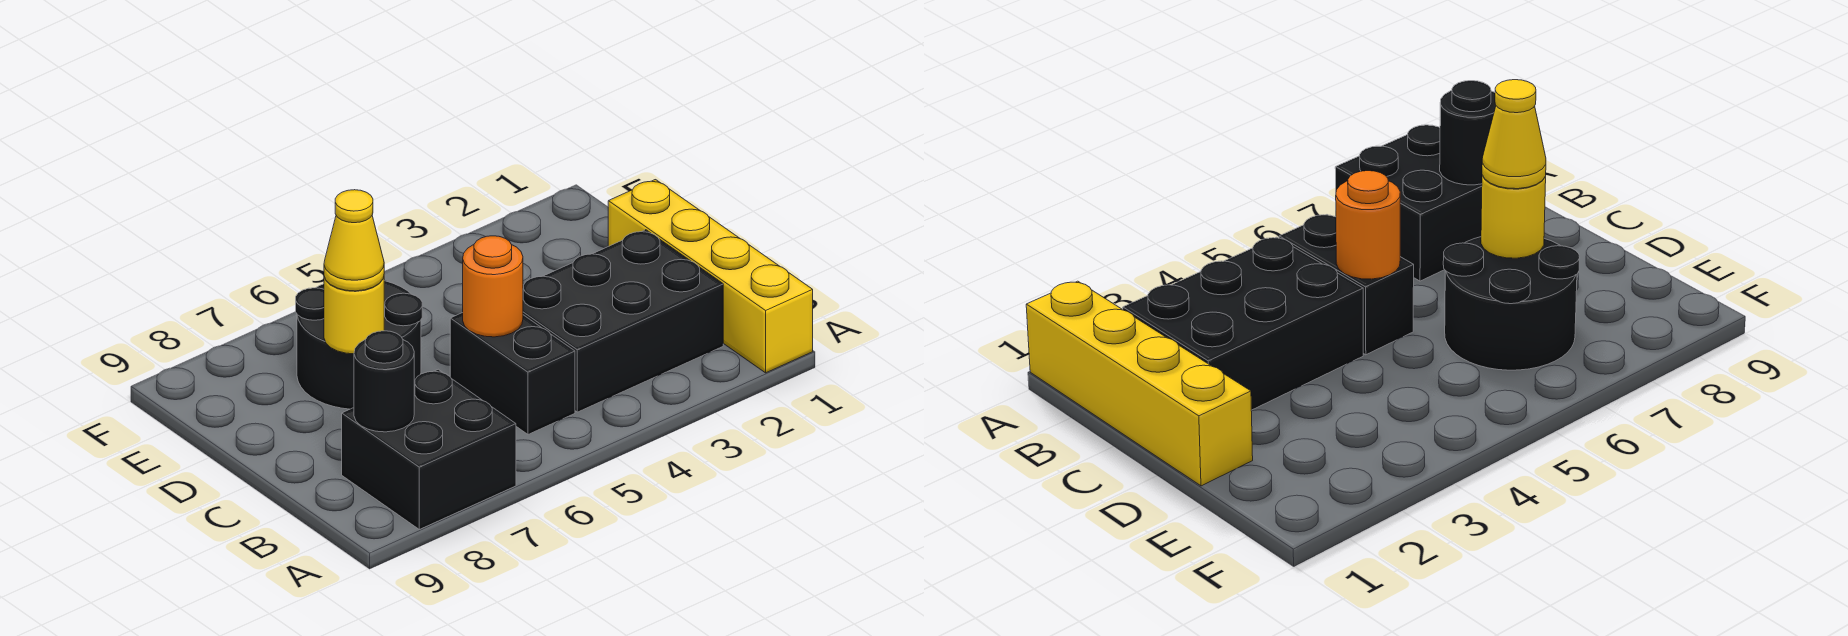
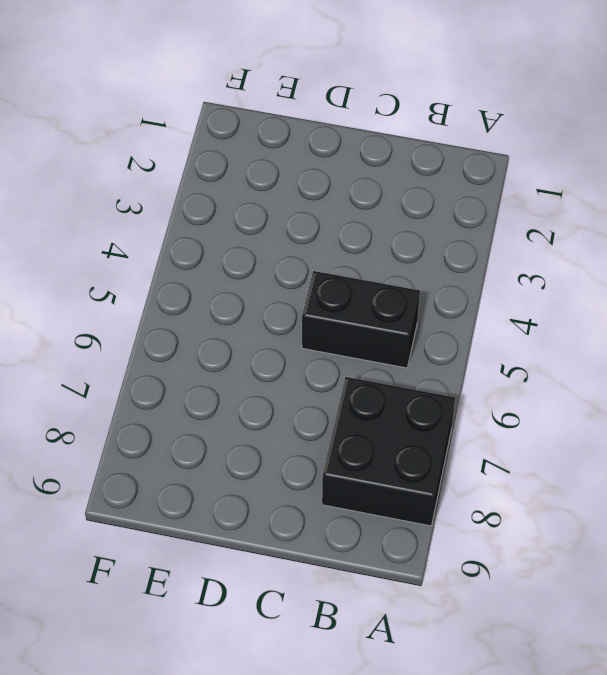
none -> yellow 1x4 brick [608,180,813,373]
none -> black 2x3 brick [523,230,723,412]

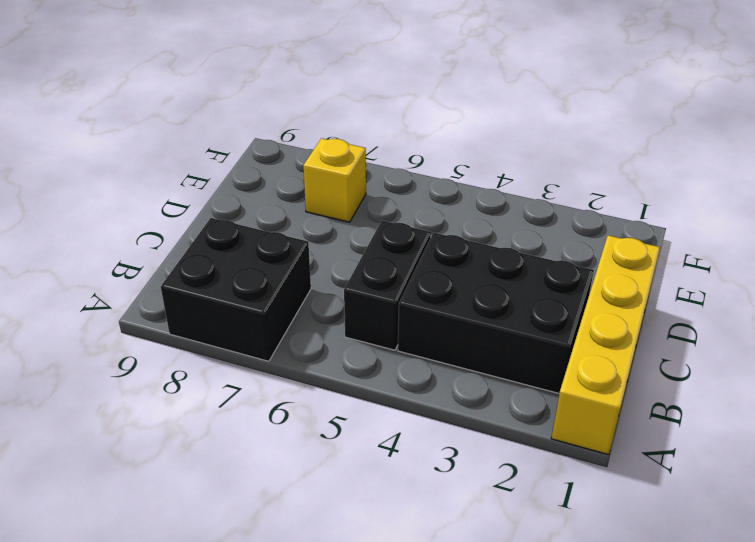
yellow 1x1 brick [303,138,366,222] -> black 2x2 round brick [296,281,422,409]
none -> black 1x1 round brick [354,331,414,432]
none -> orange 1x1 round brick [463,236,523,337]

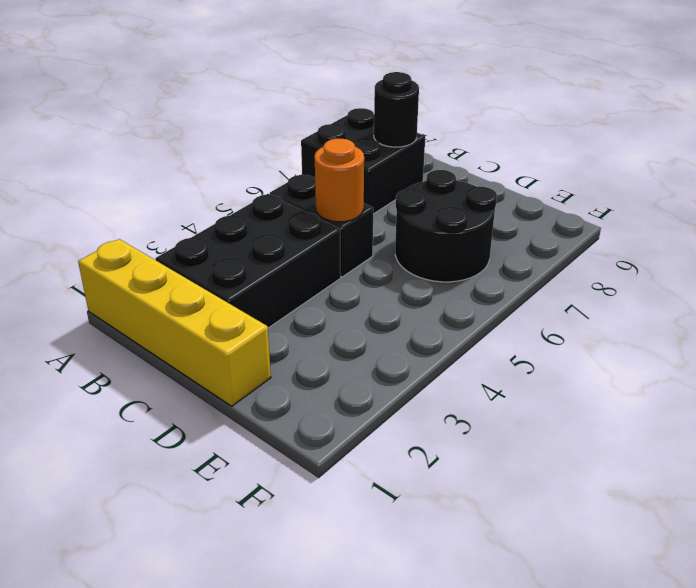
none -> yellow 1x1 round brick [324,277,385,354]
none -> yellow 1x1 cone [324,190,384,291]

